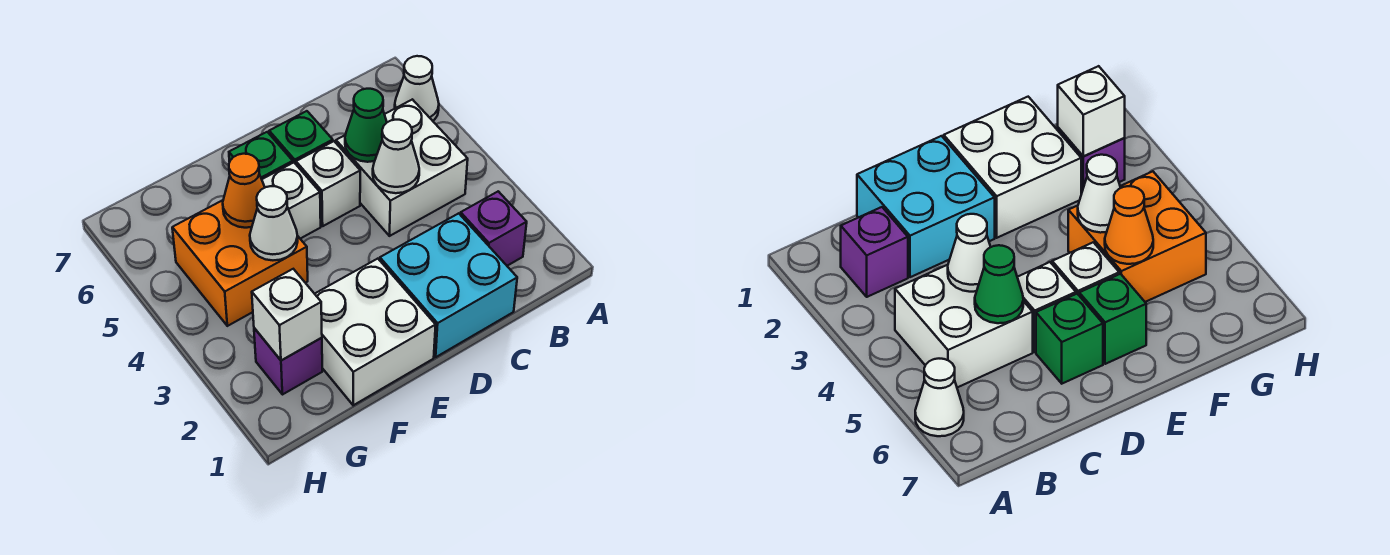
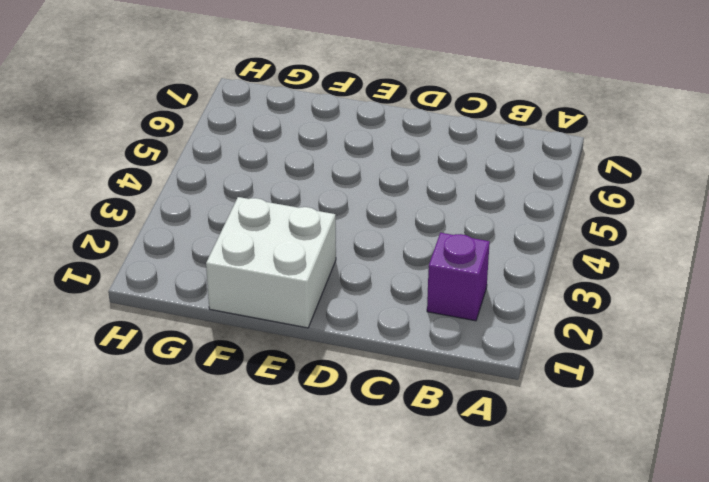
none -> white 1x1 cone [395,56,439,121]
none -> white 2x2 brick [336,99,468,236]
none -> cyan 2x2 brick [380,213,517,357]

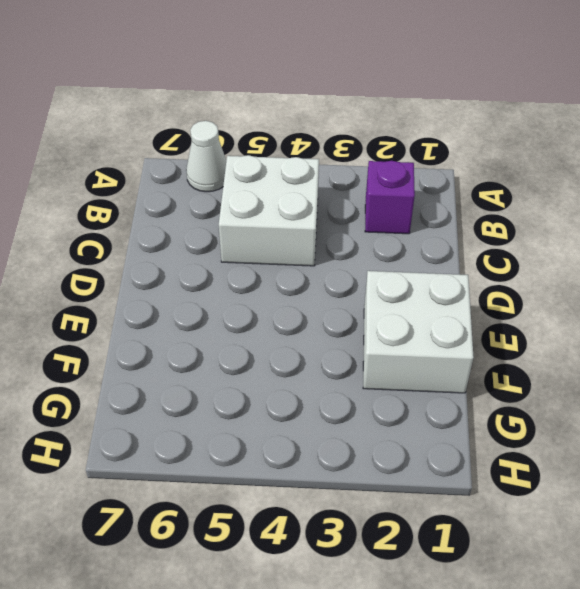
none -> cyan 2x2 brick [380,213,517,357]
none -> white 1x1 brick [296,141,360,226]
none -> green 1x1 brick [269,111,333,164]

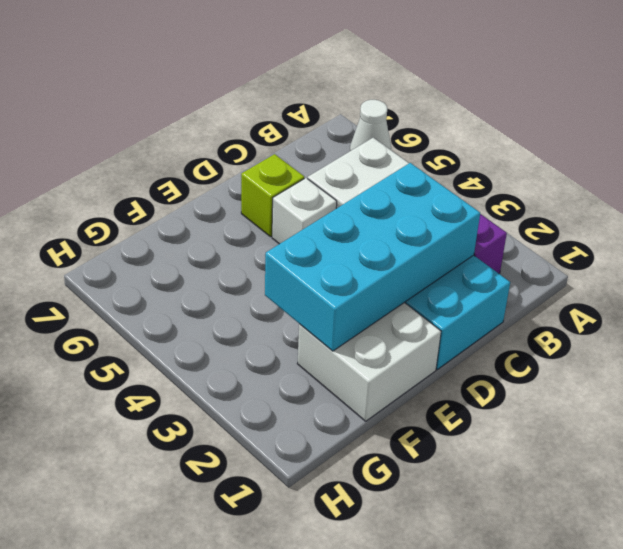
cyan 2x4 brick [265,163,480,351] -> none
lime 1x1 brick [241,154,304,237] -> green 1x1 brick [269,111,333,164]
none -> white 1x1 brick [262,163,321,239]
none -> green 1x1 brick [229,132,293,179]
none -> orange 2x2 brick [172,200,308,326]

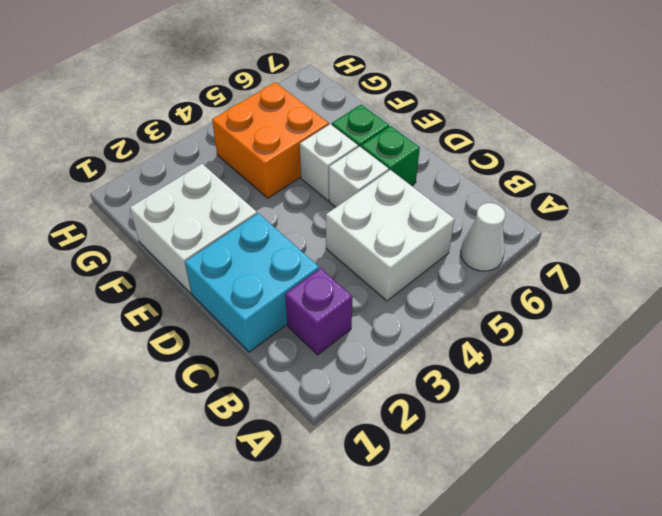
none -> purple 1x1 brick [254,328,322,394]
none -> white 1x1 cone [373,120,419,193]
none -> green 1x1 cone [345,89,387,162]

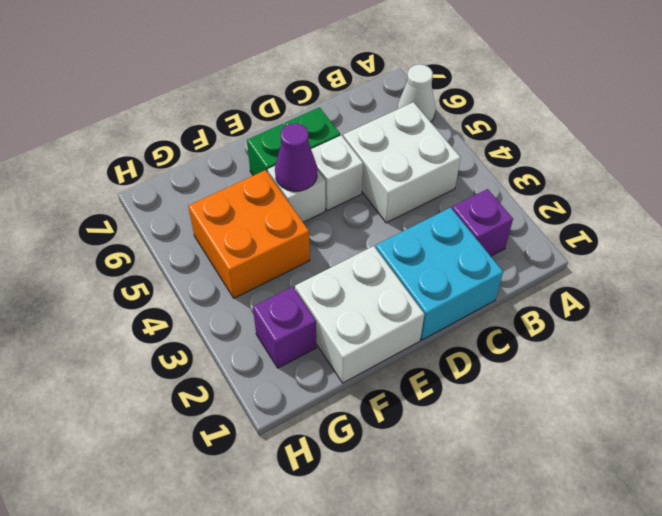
purple 1x1 cone [275,123,317,191] -> none
none -> white 1x1 cone [373,120,419,193]
none -> green 1x1 cone [345,89,387,162]
none -> white 1x1 cone [250,186,298,260]

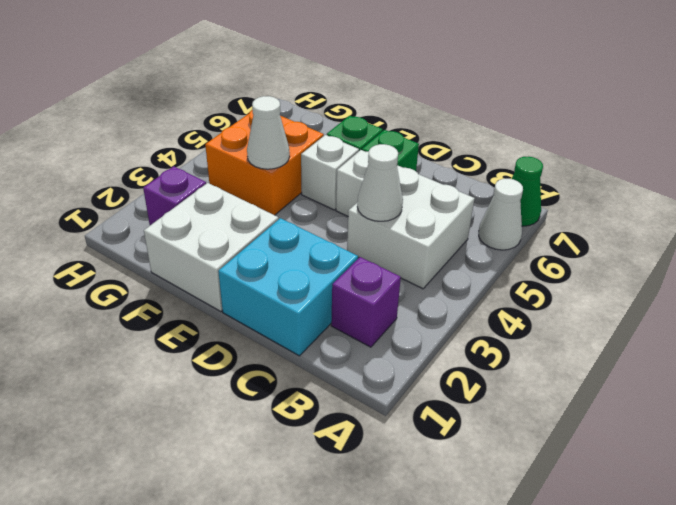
green 1x1 cone [512,157,543,226] -> green 1x1 cone moved to [345,89,387,162]
none -> orange 1x1 cone [223,154,265,228]
none -> white 1x1 brick [252,269,322,361]

